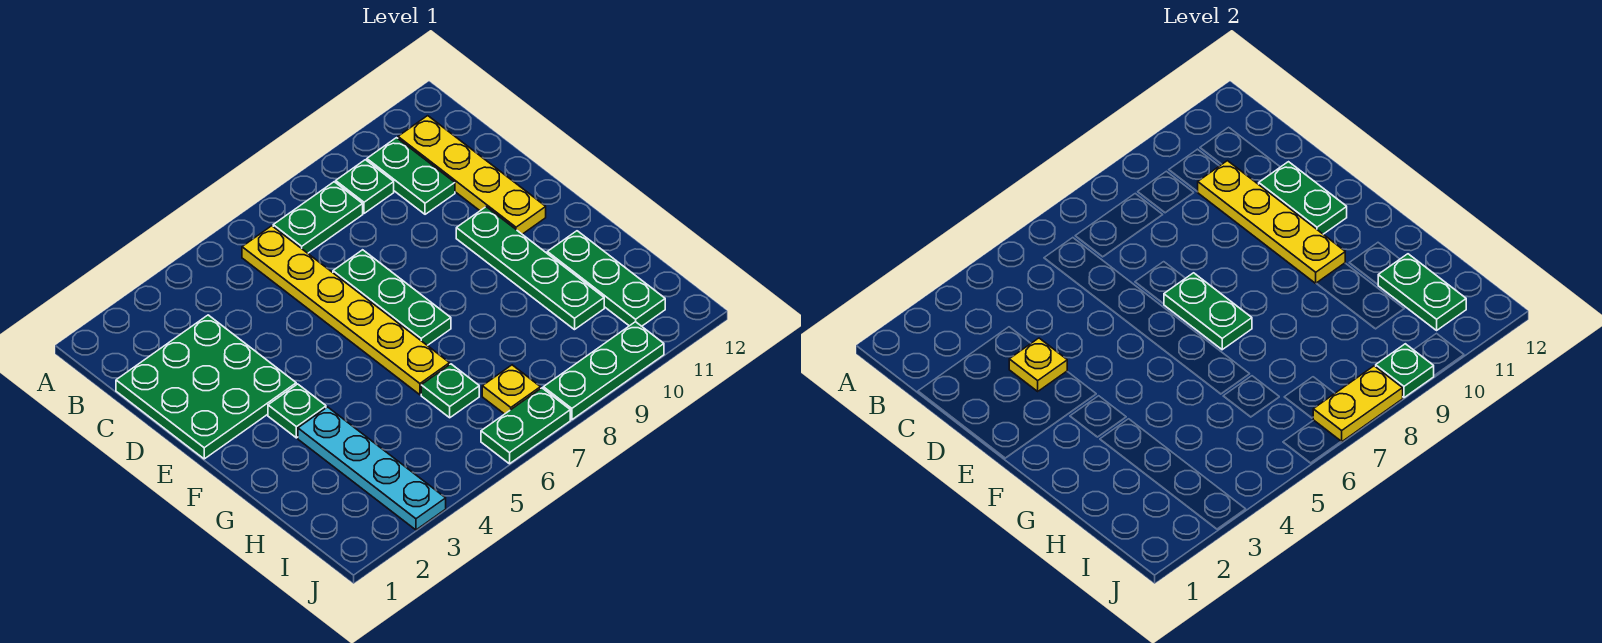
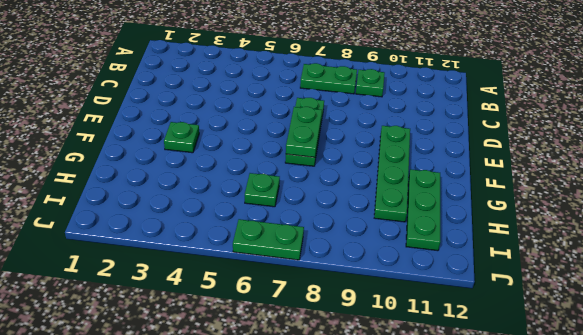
none -> yellow 1x6 plate [242,226,450,395]
none -> green 1x2 plate [367,138,455,214]
none -> yellow 1x4 plate [398,116,546,234]

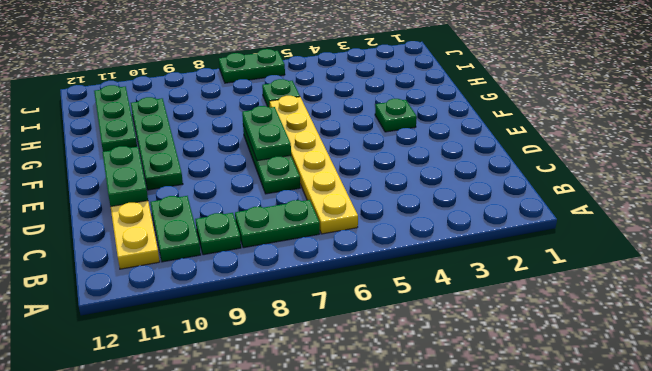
none -> green 3x3 plate [116,315,296,459]
none -> cyan 1x4 plate [298,407,446,530]
none -> yellow 1x1 plate [482,365,541,414]

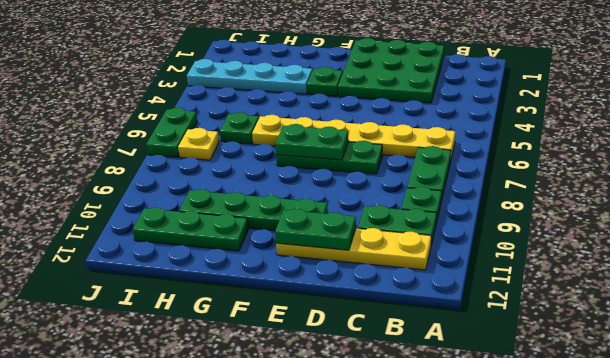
none -> green 1x3 plate [543,322,664,420]
none -> yellow 1x4 plate [1198,161,1345,283]
none -> yellow 1x1 plate [1009,338,1067,391]

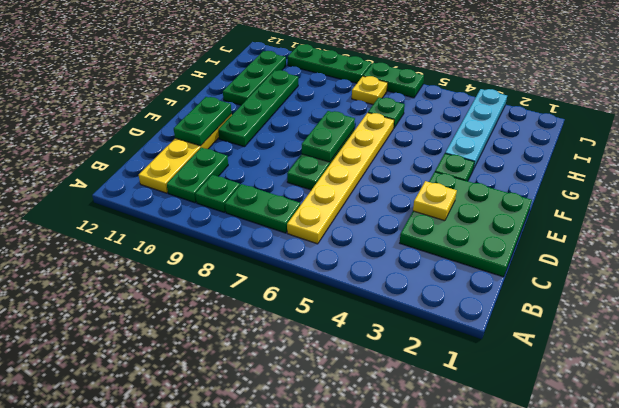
none -> yellow 1x4 plate [1198,161,1345,283]
none -> green 1x2 plate [1378,254,1466,330]
none -> yellow 1x2 plate [1313,366,1403,442]

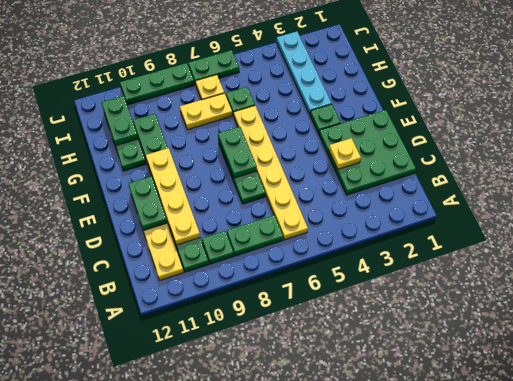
yellow 1x2 plate [180,93,232,130] -> yellow 1x2 plate moved to [1313,366,1403,442]
none -> green 1x1 plate [1376,344,1434,398]

